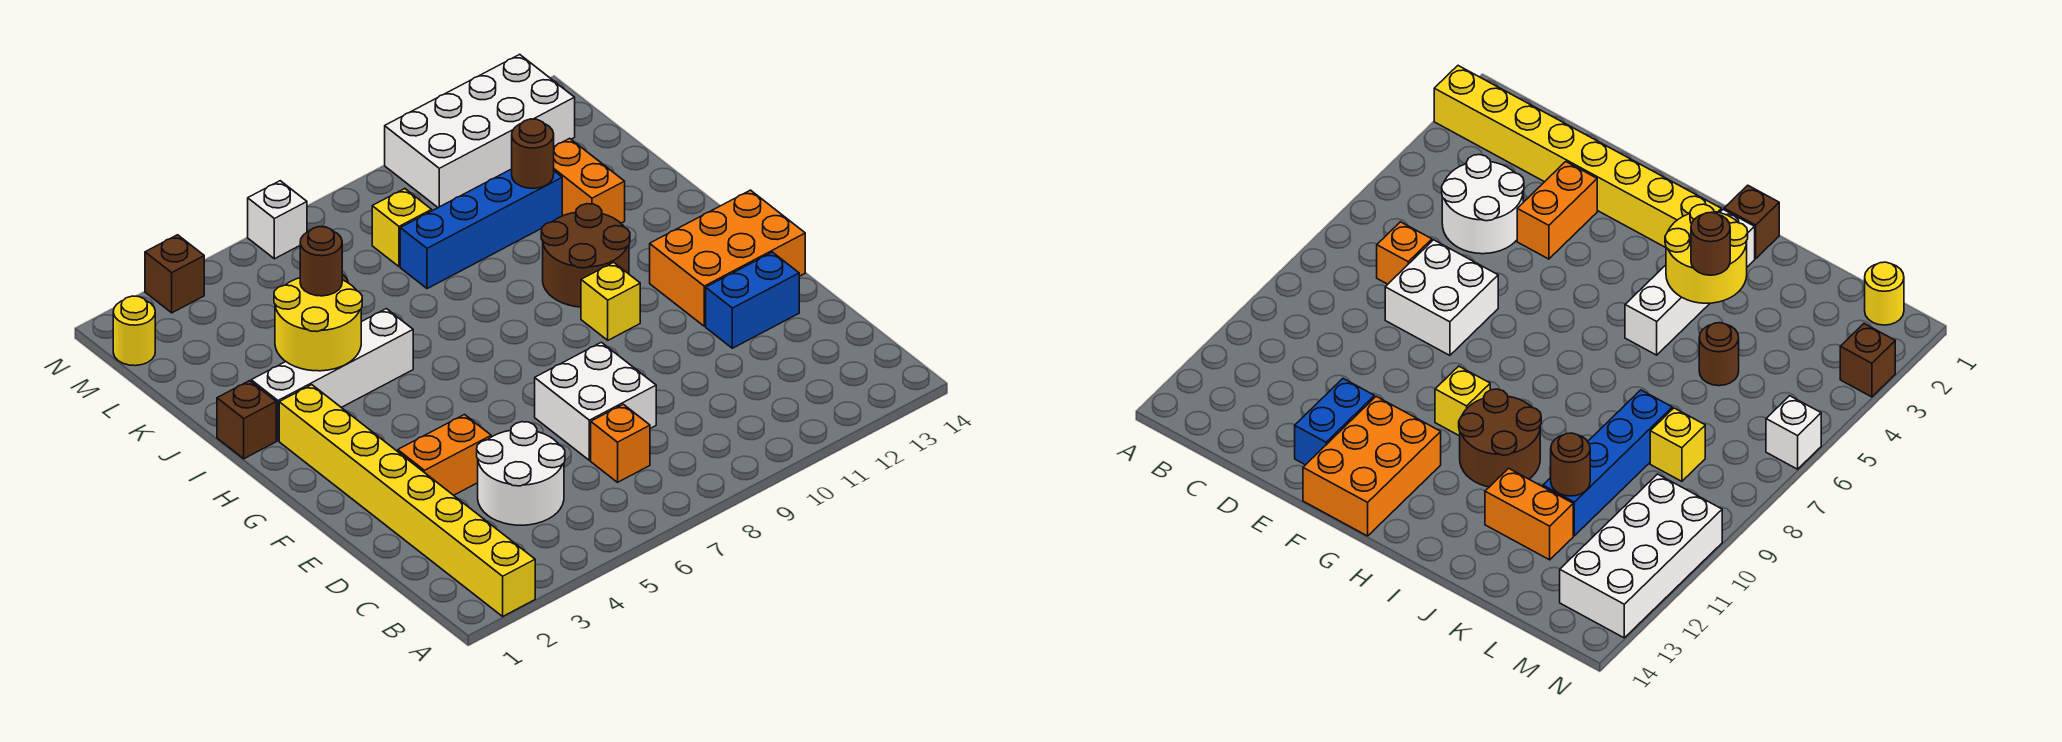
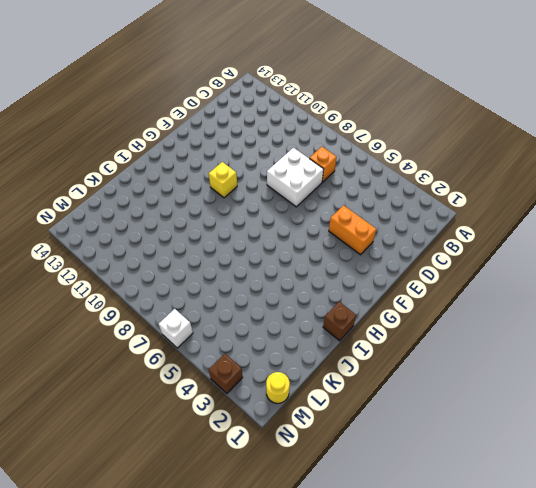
none -> yellow 1x8 brick [279,385,535,616]
none -> white 2x2 round brick [477,422,565,525]
none -> blue 1x2 brick [706,252,799,348]

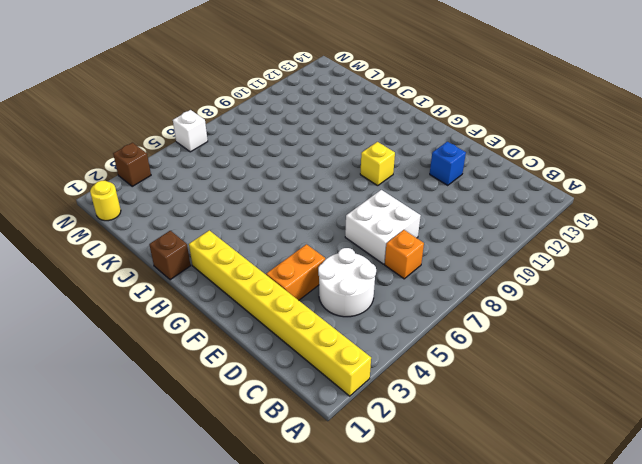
blue 1x1 brick [430,142,466,185] -> blue 1x2 brick [706,252,799,348]
none -> orange 2x3 brick [650,190,805,326]
none -> brown 2x2 round brick [541,204,630,307]
none -> white 1x4 brick [251,309,413,441]

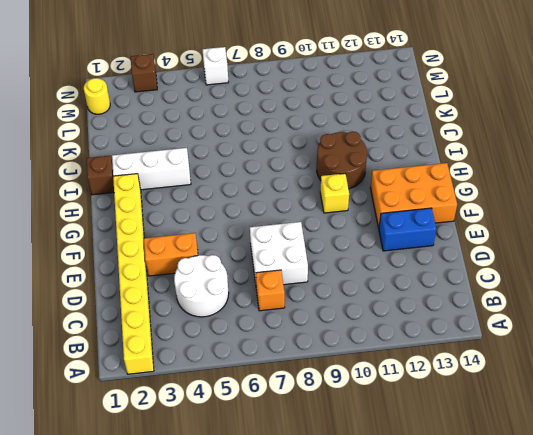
white 1x3 brick [112,148,191,190] -> white 1x4 brick [251,309,413,441]
none -> orange 1x2 brick [554,138,625,223]
none -> brown 1x1 round brick [1699,323,1739,386]
none -> blue 1x4 brick [400,169,562,289]

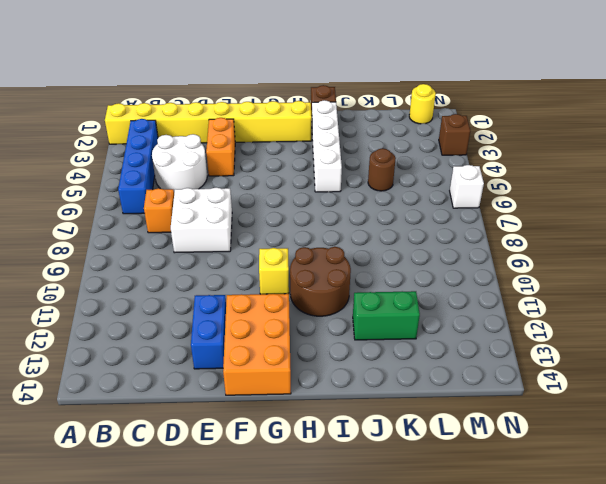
blue 1x4 brick [118,119,158,214] -> blue 1x4 brick moved to [400,169,562,289]
green 1x2 brick [353,291,420,340] -> orange 1x2 brick [554,138,625,223]
none -> yellow 1x1 brick [372,189,432,267]
none -> white 2x4 brick [385,54,575,207]
none -> yellow 2x2 round brick [274,278,362,371]

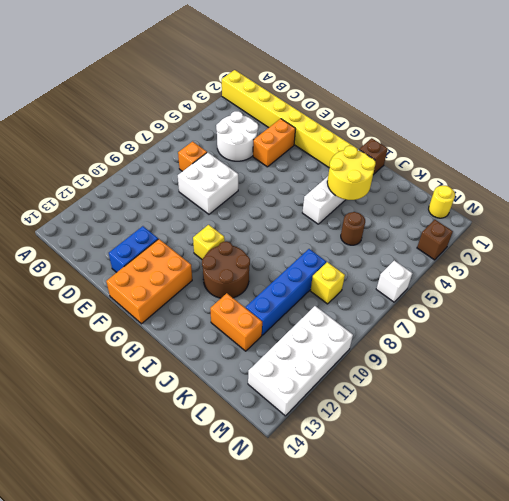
none -> brown 1x1 round brick [512,119,554,188]
none -> brown 1x1 round brick [300,227,342,296]

